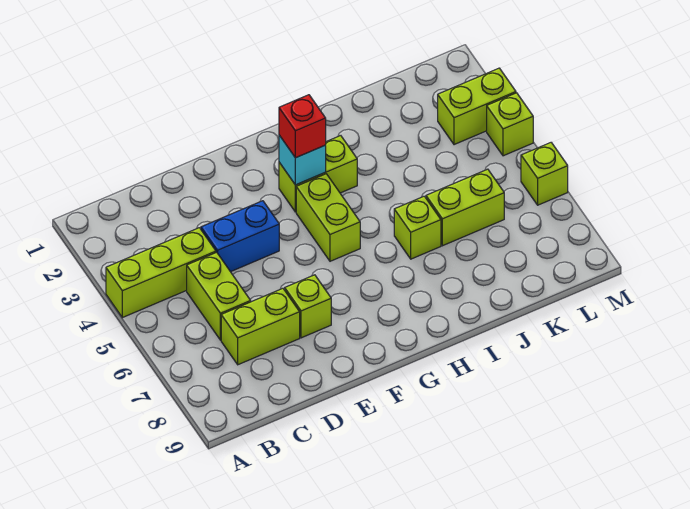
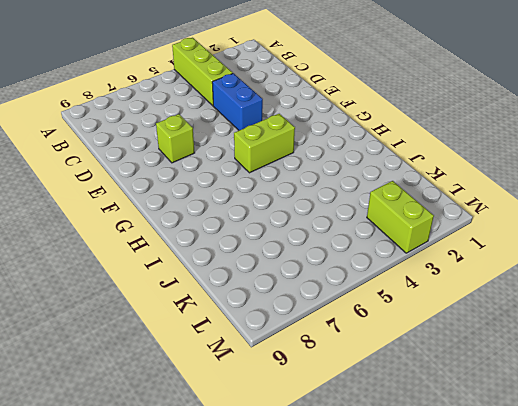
none -> lime 1x2 brick [187,252,251,340]
none -> lime 1x2 brick [221,288,300,365]
none -> lime 1x2 brick [279,136,357,212]

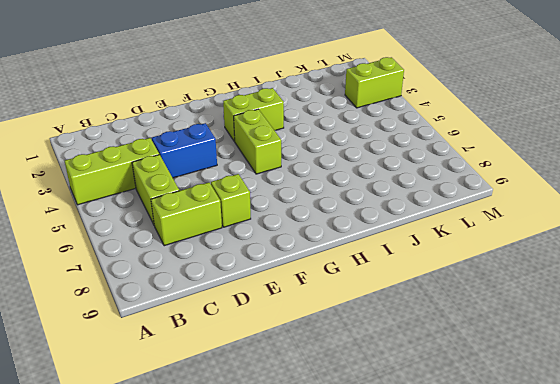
none -> lime 1x1 brick [394,196,441,259]
none -> lime 1x2 brick [426,169,504,246]
none -> lime 1x1 brick [487,93,533,156]

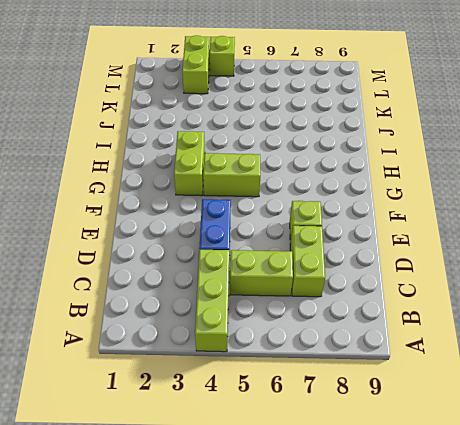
none -> lime 1x1 brick [394,196,441,259]
none -> lime 1x2 brick [426,169,504,246]
none -> lime 1x1 brick [521,143,568,205]

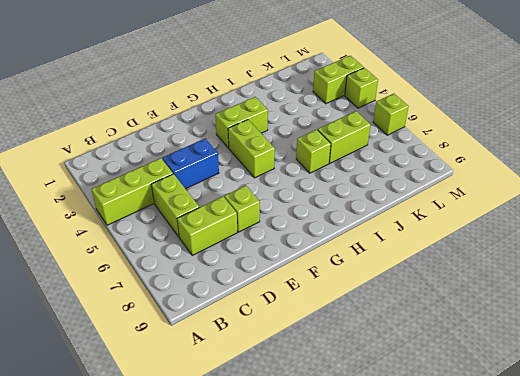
none -> cyan 1x1 brick [279,135,326,185]
none -> red 1x1 brick [279,95,326,158]

